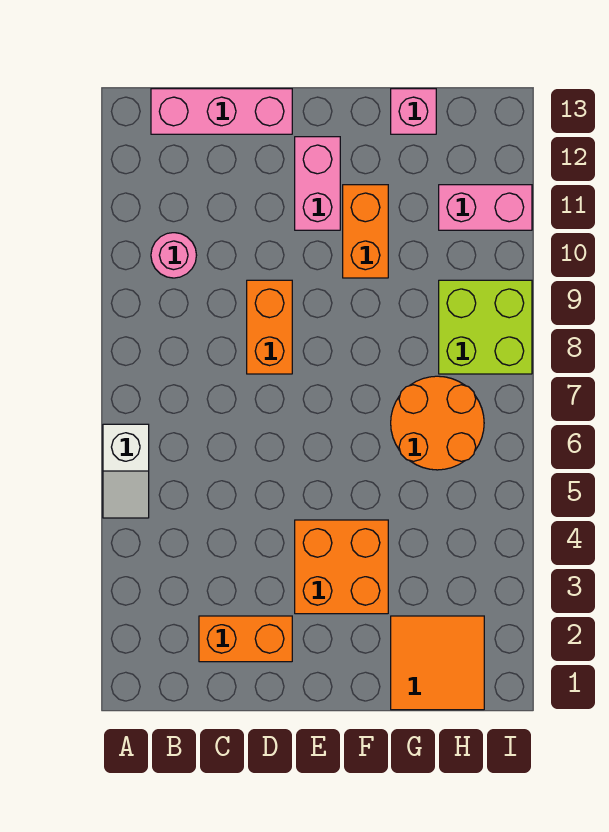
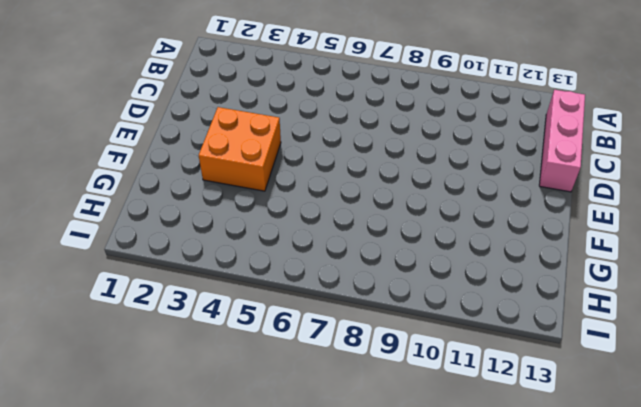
none -> white 1x2 slope [103,424,149,518]
none -> pink 1x1 round brick [151,233,197,278]
none -> orange 1x2 brick [199,616,292,662]

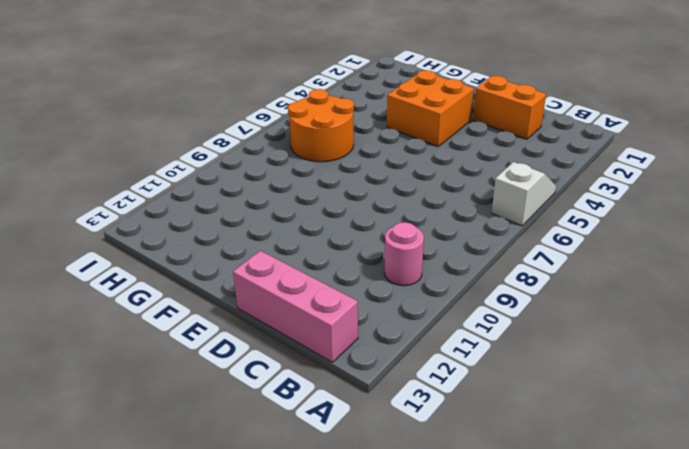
none -> orange 1x2 brick [247,280,292,374]
none -> pink 1x2 brick [295,137,340,230]
none -> orange 1x2 brick [343,185,388,278]

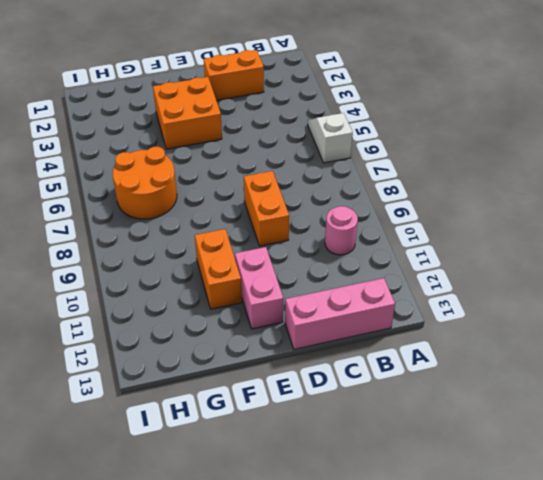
none -> orange 2x2 tile [391,616,484,710]
none -> pink 1x1 brick [391,89,436,134]
none -> lime 2x2 brick [439,280,532,374]

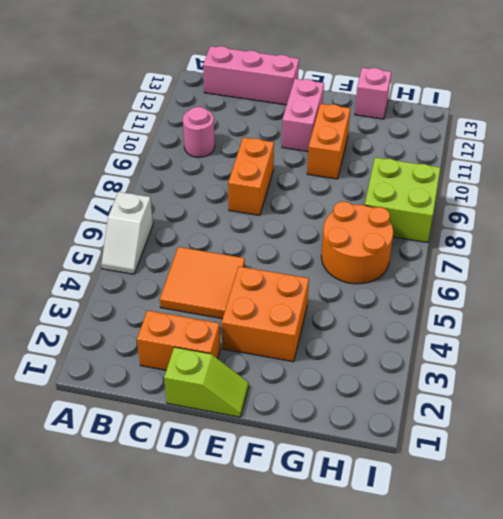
orange 2x2 tile [160,247,245,319] -> orange 2x2 tile moved to [391,616,484,710]
lime 1x2 slope [164,347,249,417] -> none
none -> pink 1x2 brick [439,185,532,230]

